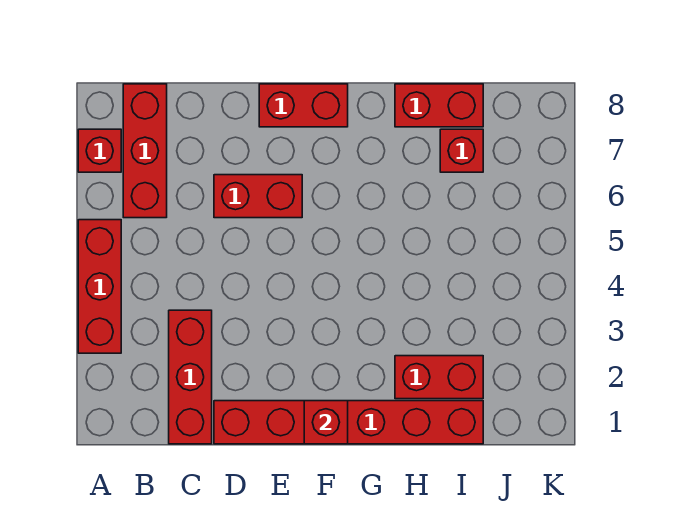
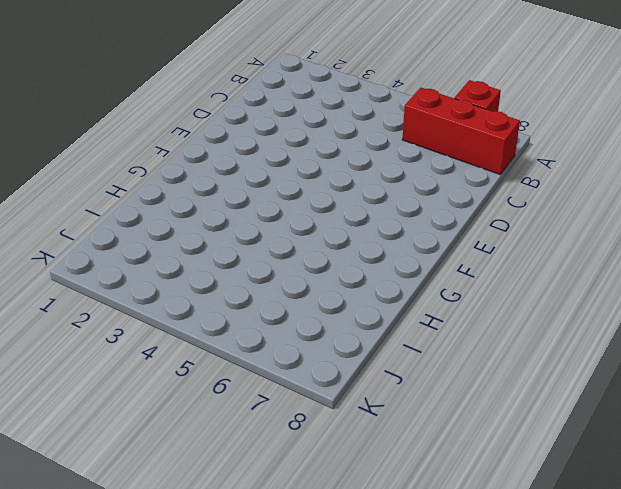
none -> red 1x3 brick [78,220,121,353]
none -> red 1x3 brick [169,310,212,444]

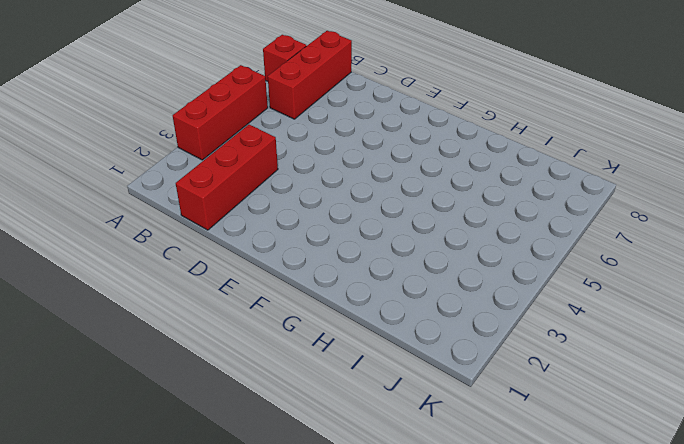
none -> red 1x6 brick [214,401,483,444]
none -> red 1x2 brick [214,175,302,218]

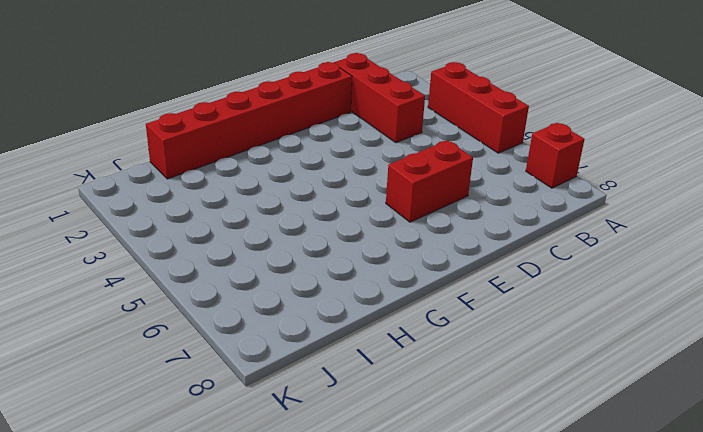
none -> red 1x3 brick [123,84,167,218]
none -> red 1x2 brick [259,84,348,127]

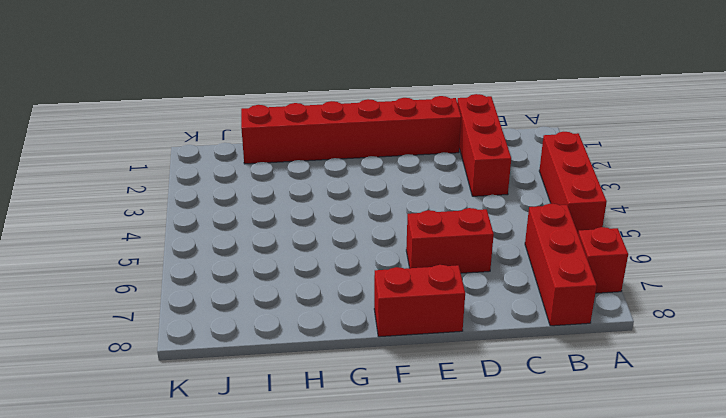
none -> red 1x2 brick [395,356,483,399]
none -> red 1x2 brick [395,84,483,127]

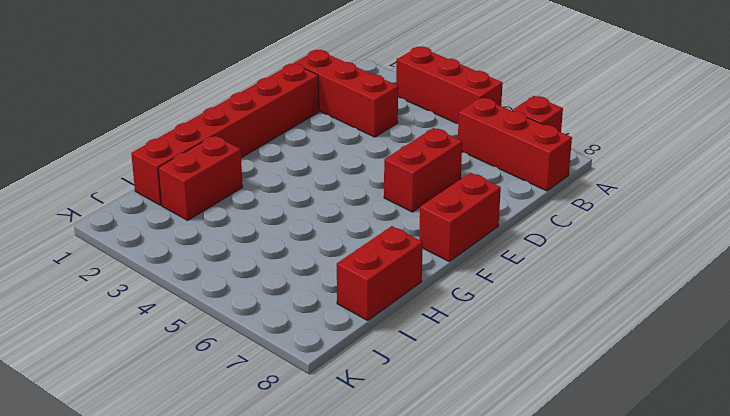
none -> red 1x1 brick [440,129,483,172]
none -> red 1x1 brick [304,401,348,444]

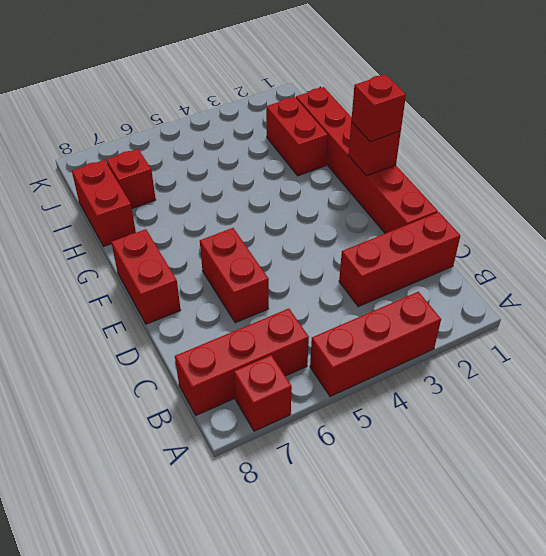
red 1x1 brick [351,74,406,142] -> none

